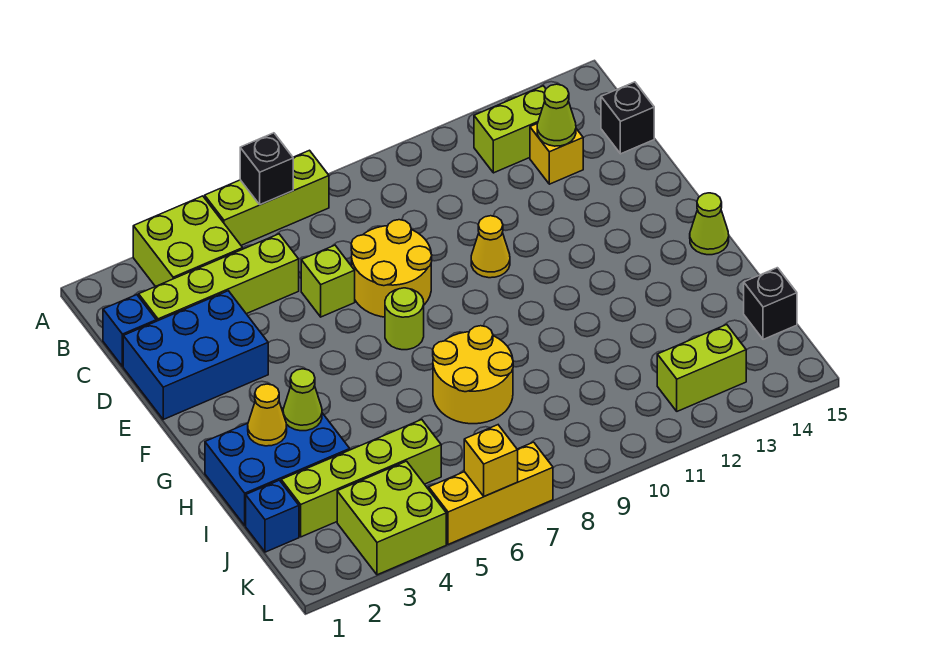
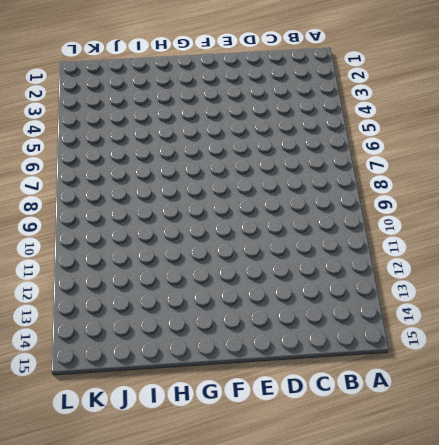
none -> lime 2x2 brick [133,196,243,287]
none -> lime 1x3 brick [205,150,329,245]
none -> lime 1x2 brick [474,86,546,173]

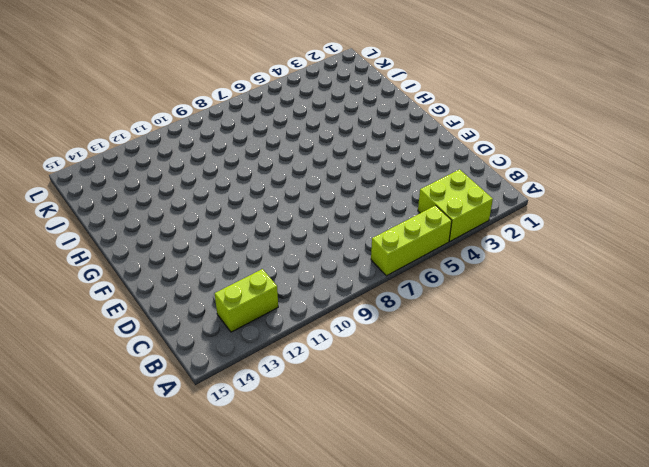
none -> blue 1x1 brick [103,295,156,367]
none -> lime 1x4 brick [139,234,299,321]
none -> yellow 1x1 brick [530,124,583,184]

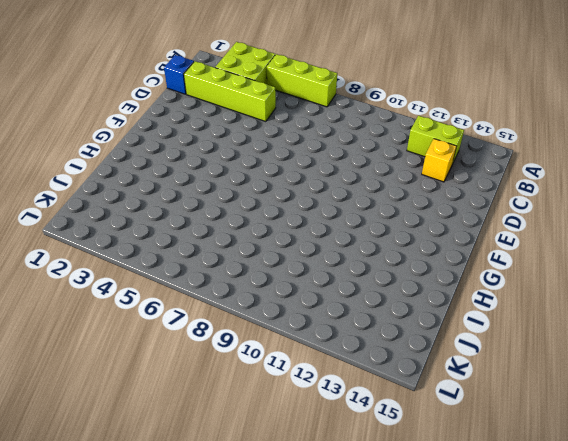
none -> black 1x1 brick [601,82,654,154]
none -> blue 2x3 brick [123,291,268,419]
none -> lime 1x1 brick [301,245,355,317]

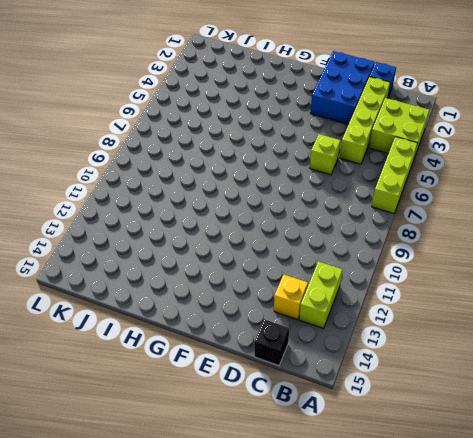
none -> yellow 2x2 round brick [351,220,432,317]
none -> yellow 1x1 cone [471,216,510,278]
none -> lime 1x1 round brick [385,288,424,350]

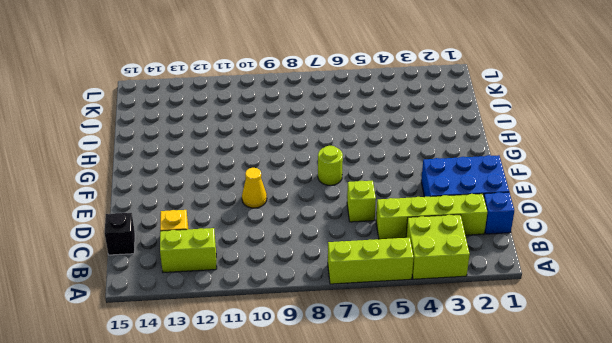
none -> yellow 2x2 round brick [351,220,432,317]
none -> lime 1x1 cone [690,193,729,255]
none -> blue 2x3 brick [205,408,350,525]

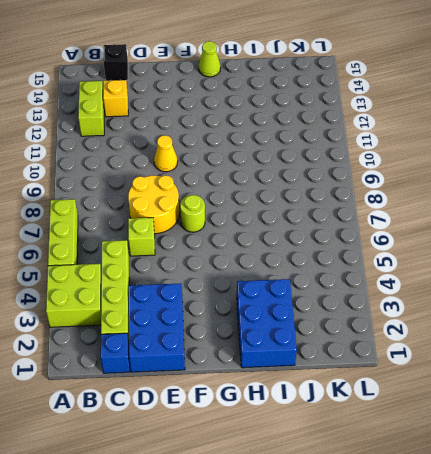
none -> yellow 2x2 round brick [433,326,513,424]
none -> blue 1x1 brick [246,480,299,552]
none -> lime 1x4 brick [281,420,441,537]

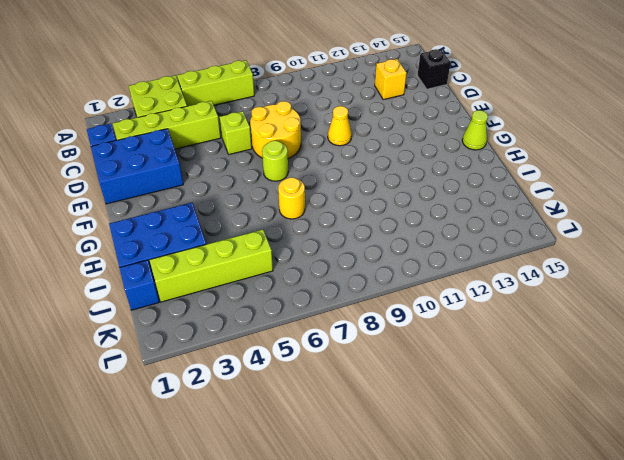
yellow 1x1 round brick [278,178,305,219] -> yellow 2x2 round brick [433,326,513,424]
none -> lime 1x2 brick [474,86,546,173]
none -> black 1x1 brick [744,268,797,339]
none -> lime 2x2 brick [337,461,446,575]

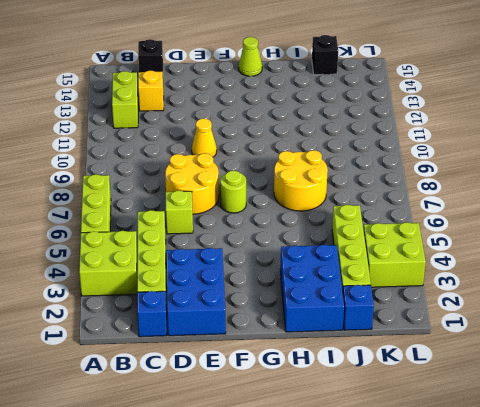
none -> lime 1x2 brick [657,325,746,411]
none -> yellow 1x3 brick [429,442,553,544]
none -> black 1x1 brick [240,133,293,205]

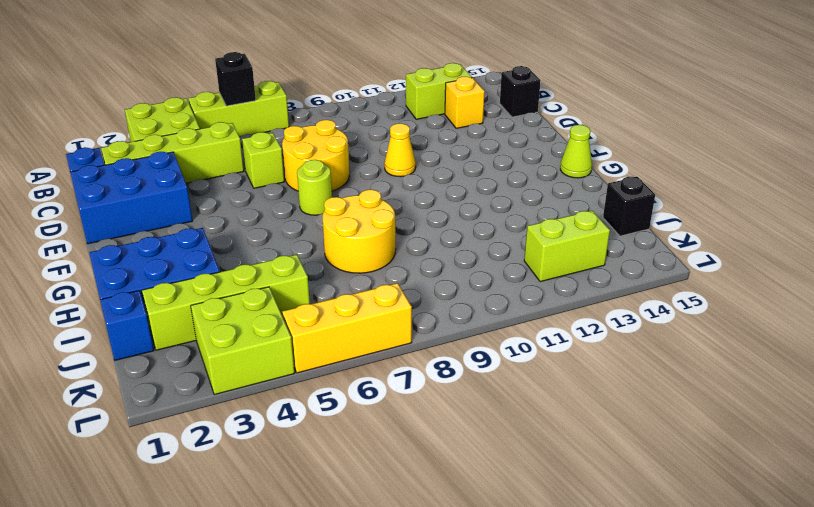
none -> lime 1x1 cone [537,84,576,146]
none -> yellow 1x1 cone [248,384,287,446]
none -> lime 1x1 cone [283,369,322,431]

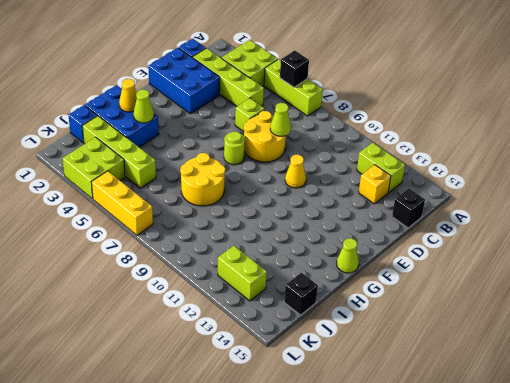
lime 1x1 cone [270,103,291,136] -> lime 1x1 cone moved to [537,84,576,146]
none -> yellow 1x1 brick [464,425,518,496]

